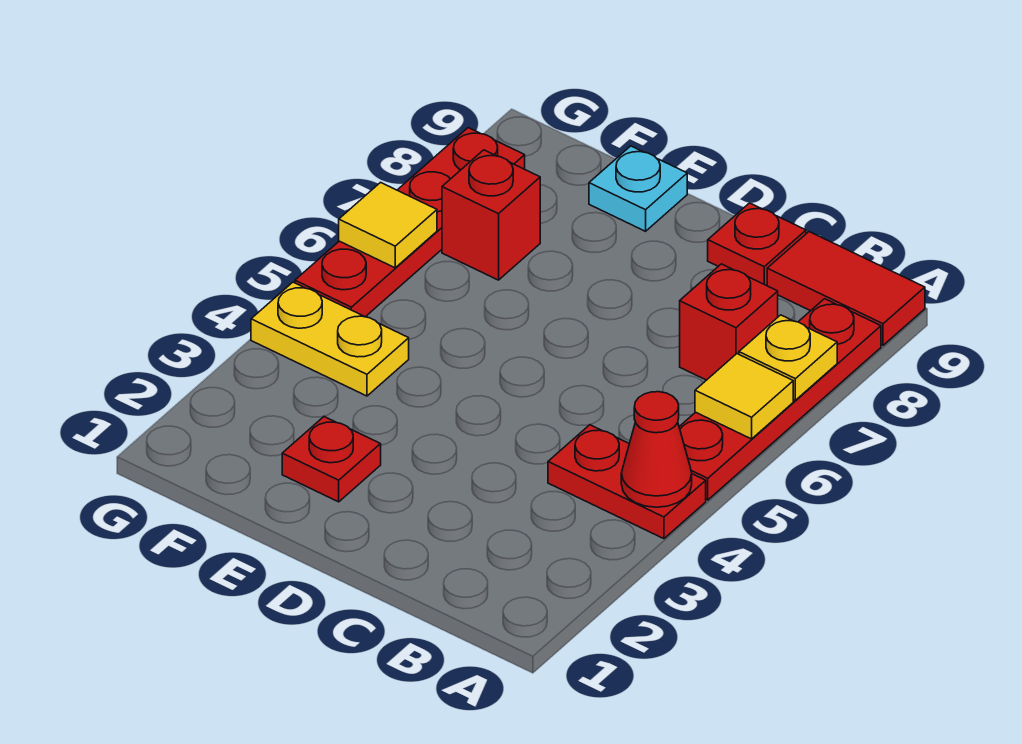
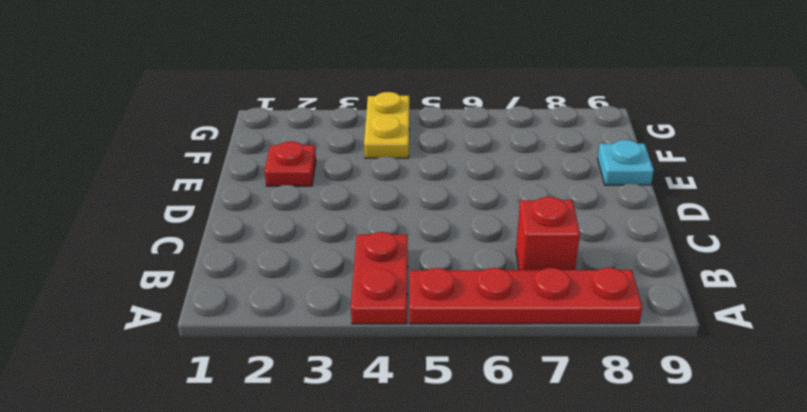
none -> red 1x2 tile [767,232,925,345]
none -> red 1x1 plate [708,203,806,286]
none -> red 1x1 brick [442,150,540,280]

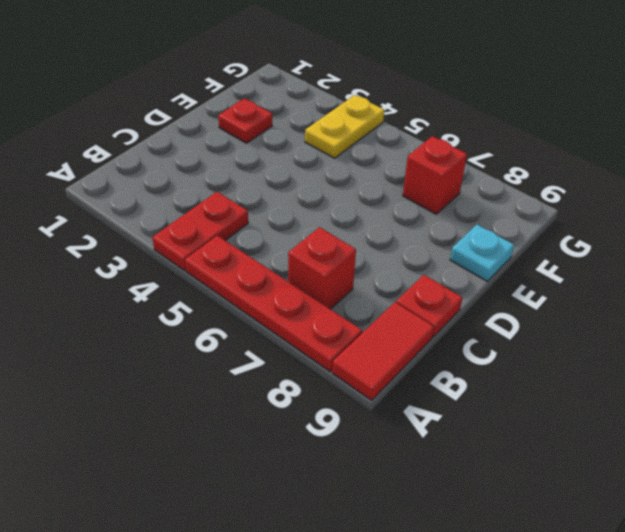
none -> red 1x4 plate [295,128,525,317]
none -> red 1x1 cone [621,392,692,507]
none -> yellow 1x1 tile [695,354,793,439]

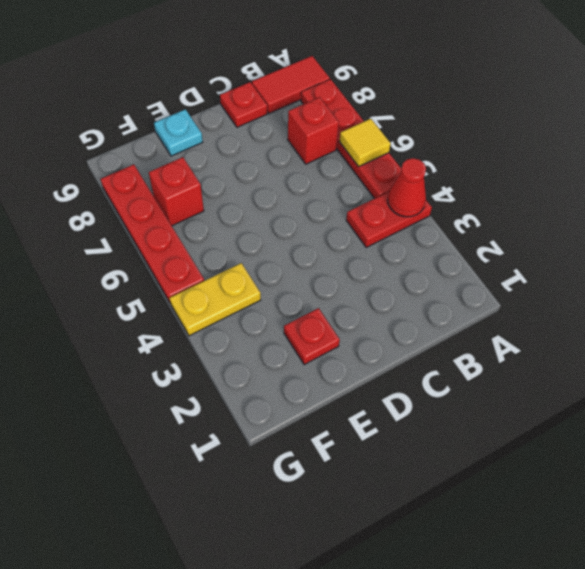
none -> yellow 1x1 plate [739,315,837,400]
none -> yellow 1x1 tile [339,182,437,268]

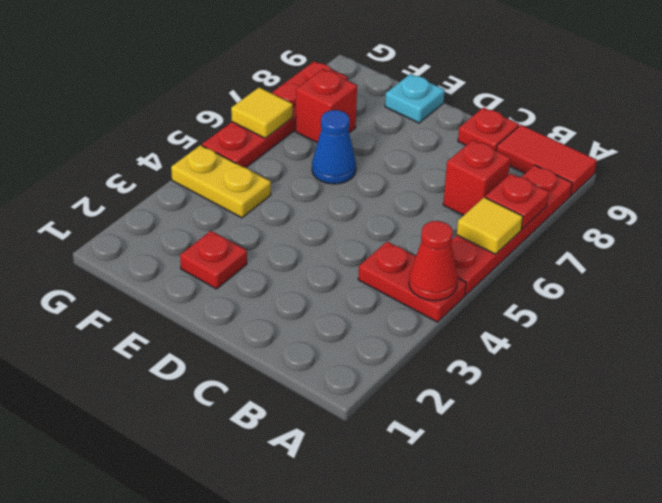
red 1x1 plate [485,174,549,229] -> yellow 1x1 plate [739,315,837,400]
blue 1x1 cone [312,110,356,184] -> none

